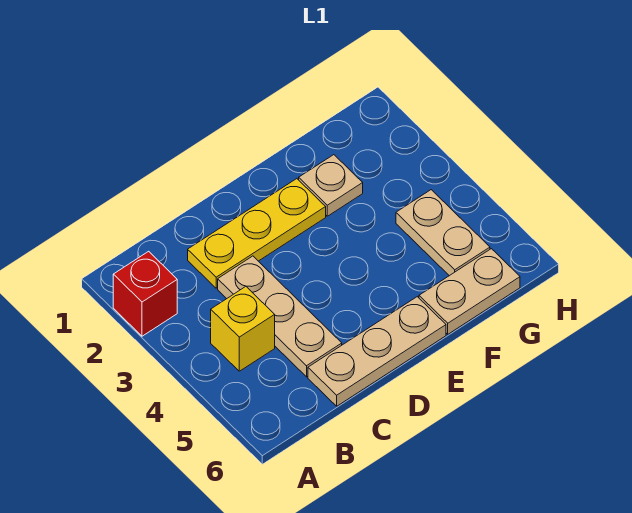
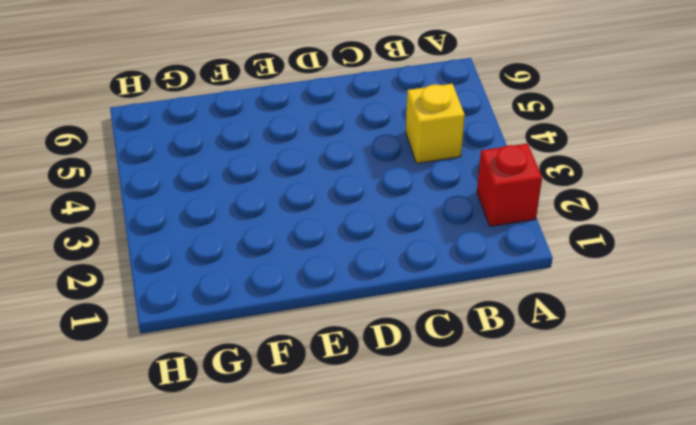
none -> yellow 1x3 plate [188,179,326,288]
none -> tan 1x3 plate [218,256,342,377]

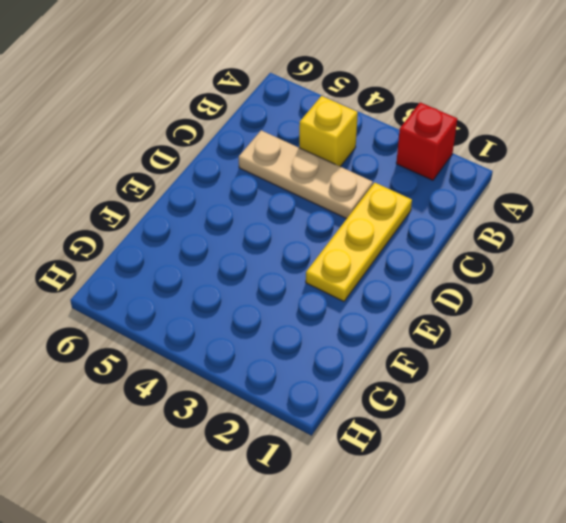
none -> tan 1x3 plate [308,297,446,406]
none -> tan 1x1 plate [299,155,363,216]

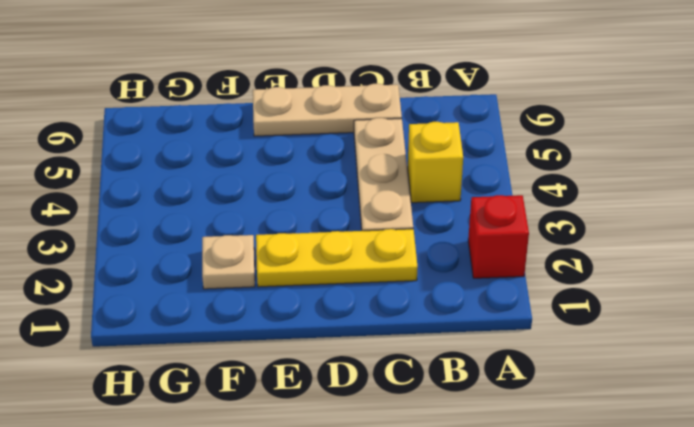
none -> tan 1x2 plate [419,249,520,334]
none -> tan 1x2 plate [396,190,490,276]

